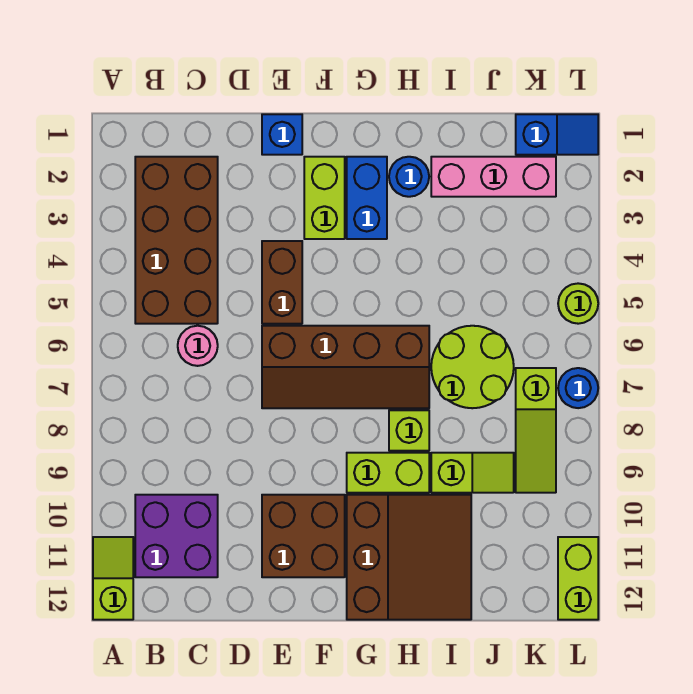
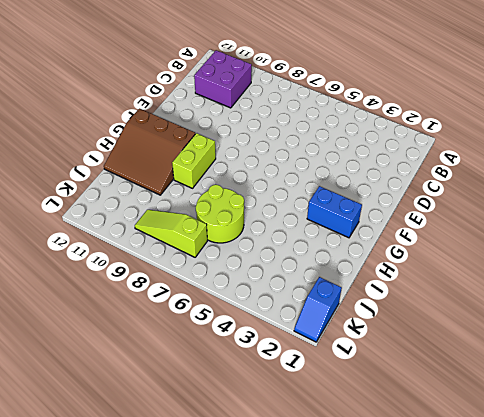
none -> lime 1x2 slope [93,537,133,620]
none -> brown 2x4 brick [135,157,218,324]
none -> pink 1x1 round brick [178,326,218,366]

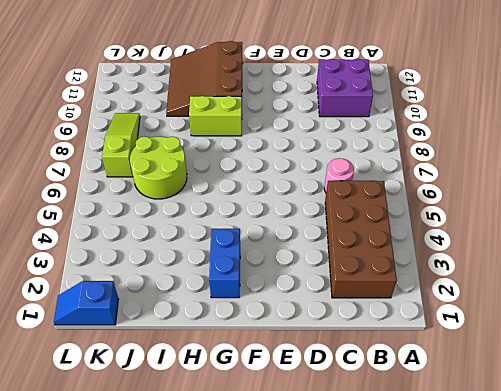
none -> lime 1x2 slope [93,537,133,620]
none -> blue 1x1 brick [262,114,302,155]
none -> brown 1x2 brick [262,241,302,324]

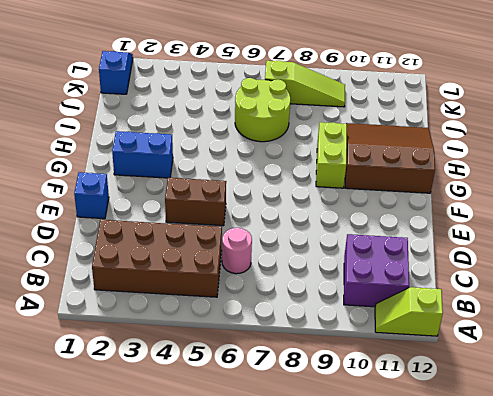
none -> brown 2x4 slope [262,326,429,408]
none -> brown 2x2 brick [262,495,345,577]
none -> lime 1x2 brick [304,157,345,239]

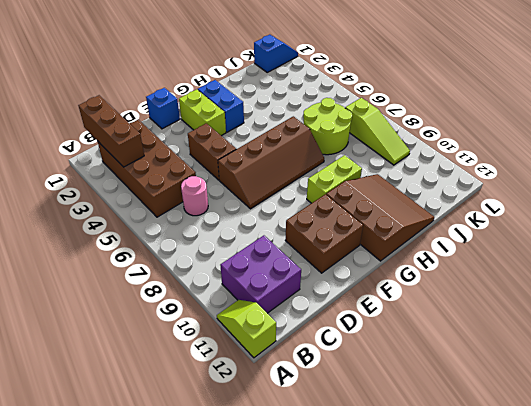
brown 1x3 brick [78,95,144,167] -> none
none -> blue 1x1 round brick [389,157,429,197]
none -> lime 1x1 brick [389,410,429,451]
none -> pink 1x3 brick [431,157,556,197]

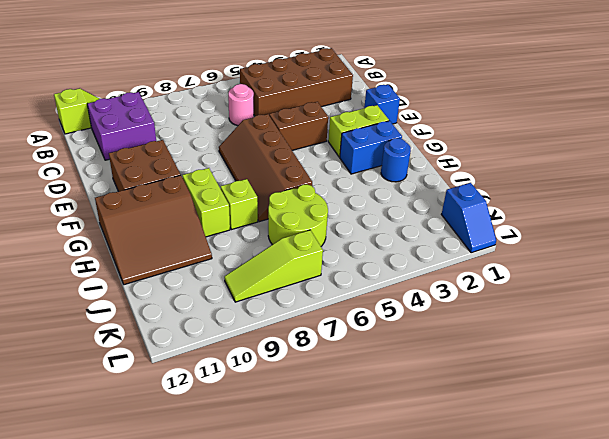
none -> pink 1x3 brick [431,157,556,197]
none -> lime 1x2 slope [431,453,514,493]
none -> lime 1x1 round brick [558,283,598,324]

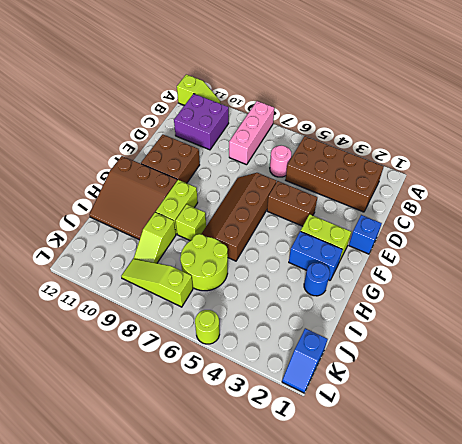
pink 1x3 brick [229,101,274,165] -> pink 1x3 brick moved to [431,157,556,197]
none -> blue 1x1 round brick [558,368,598,408]
none -> lime 1x2 brick [558,537,598,620]

